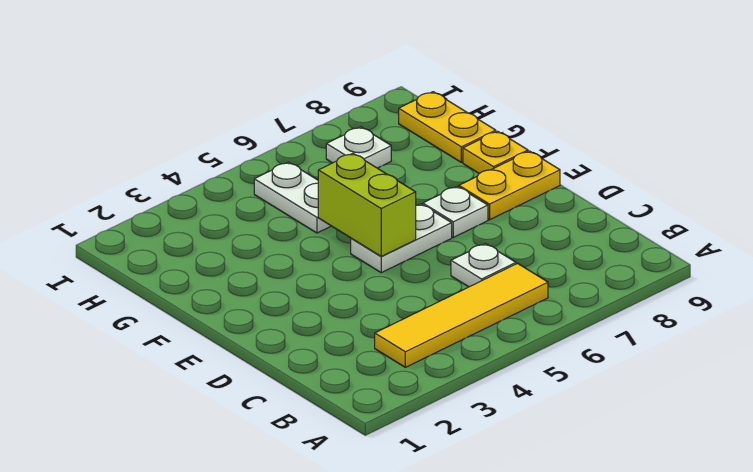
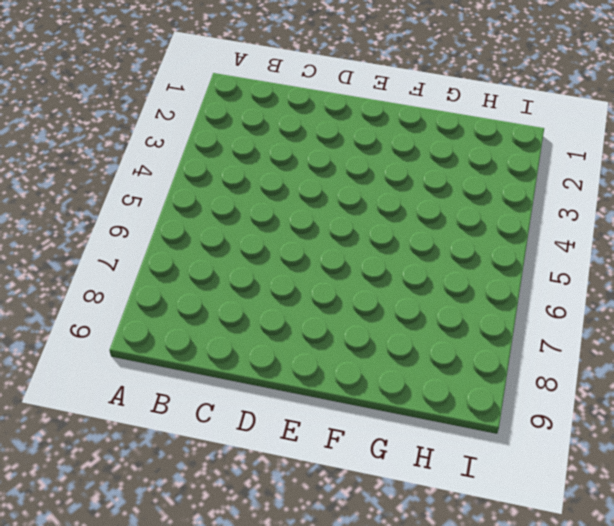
none -> yellow 1x4 tile [375,264,548,367]
none -> white 1x1 plate [451,244,516,287]

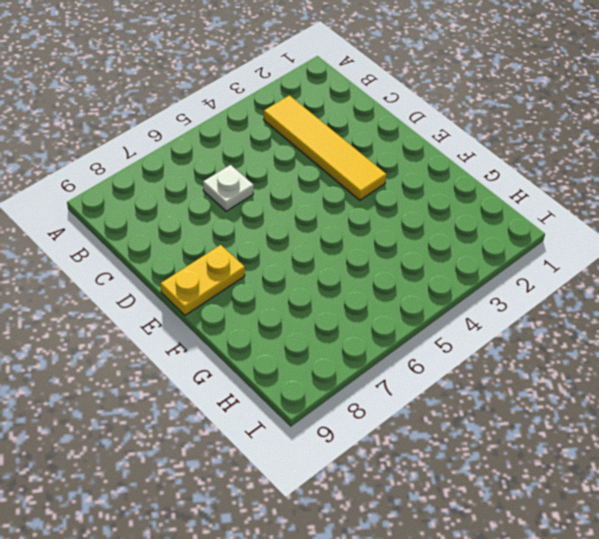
yellow 1x4 tile [264,95,386,200] -> yellow 1x4 tile turned to [375,264,548,367]
none -> white 1x2 plate [351,204,452,273]
none -> white 1x1 plate [423,186,488,237]

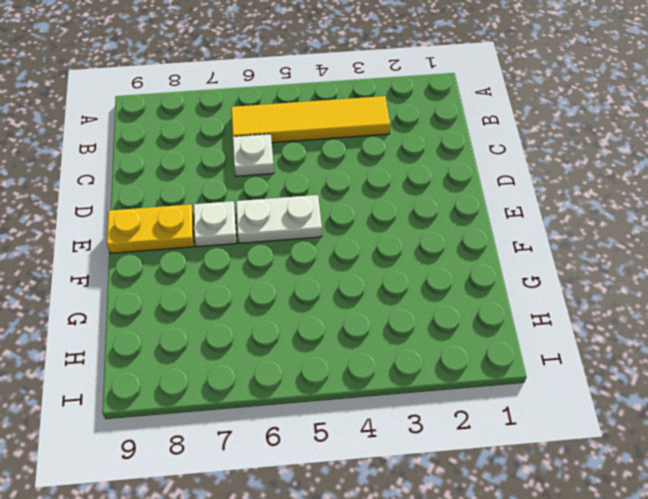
none -> yellow 1x1 plate [463,131,528,174]
none -> white 1x2 plate [254,162,331,233]

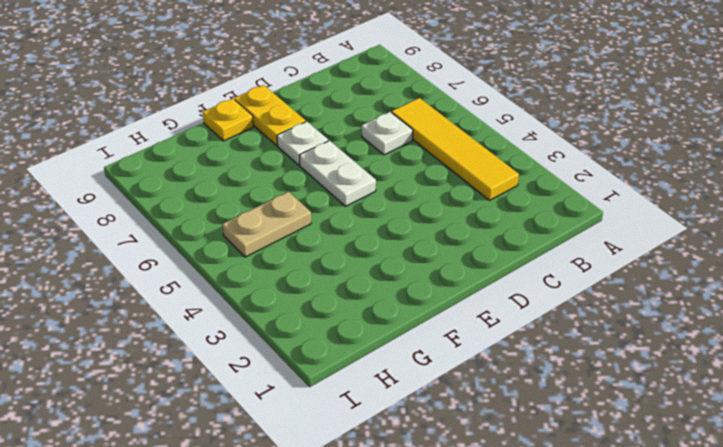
tan 1x2 plate [222,192,311,257] -> white 1x2 plate [254,162,331,233]
none -> yellow 1x2 plate [399,92,496,162]
none -> white 1x1 plate [326,127,391,168]

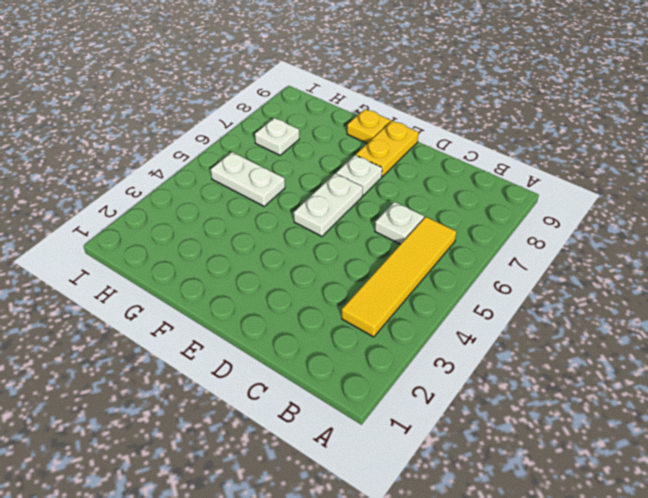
none -> yellow 1x2 plate [399,92,496,162]
none -> lime 1x2 brick [318,153,416,256]

